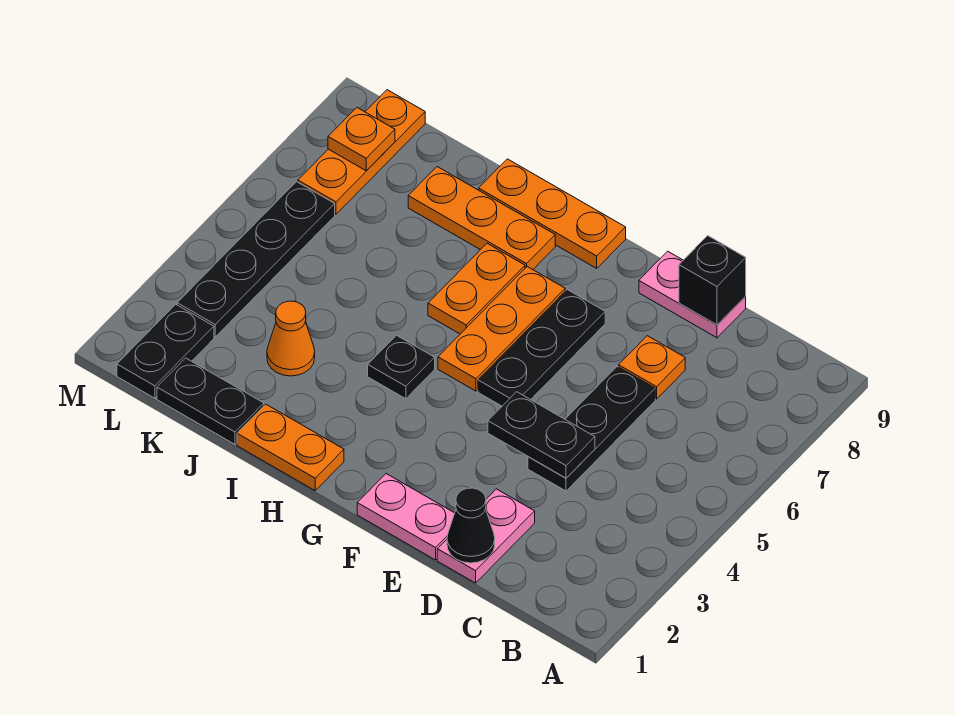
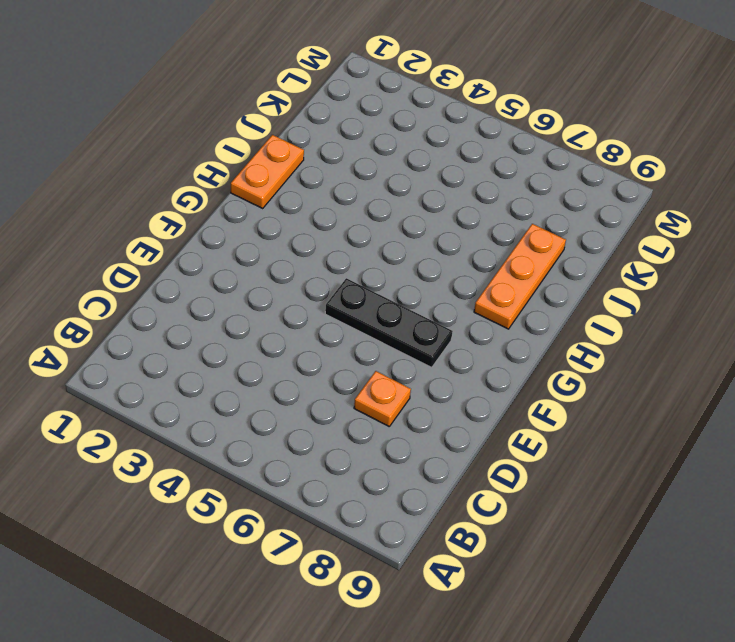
none -> pink 1x2 plate [437,489,535,583]
none -> black 1x3 plate [528,366,655,491]
none -> pink 1x2 plate [639,251,746,338]

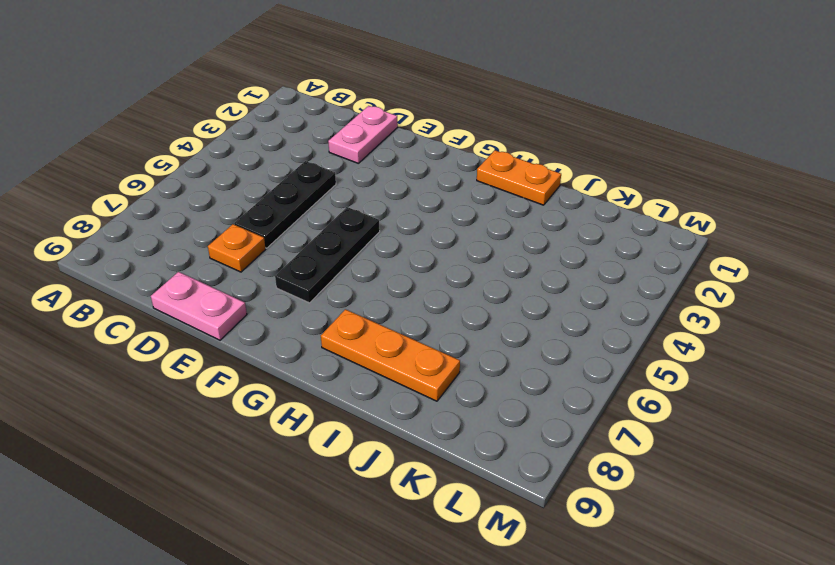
none -> pink 1x2 plate [357,474,455,560]
none -> orange 1x3 plate [438,267,565,391]
none -> orange 1x3 plate [479,159,626,268]

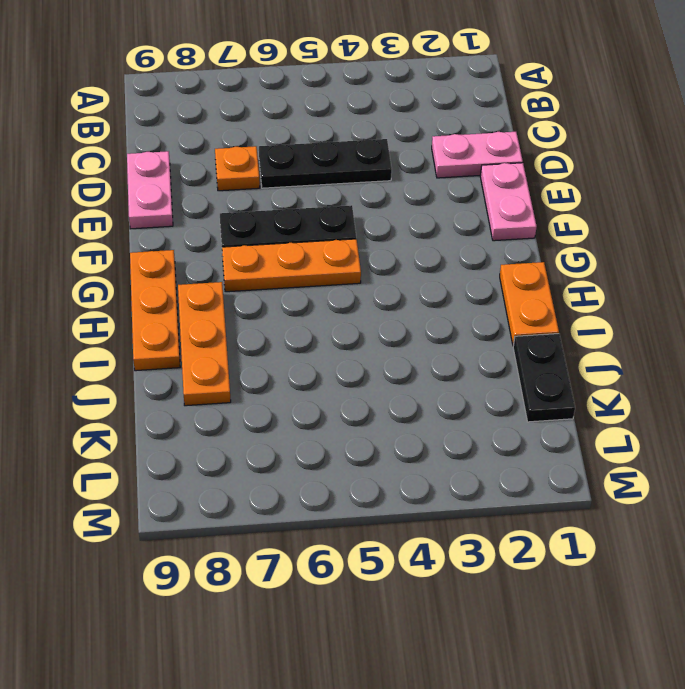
none -> black 1x1 plate [368,335,435,399]
none -> orange 1x2 plate [428,244,525,334]
none -> orange 1x1 cone [267,301,315,376]

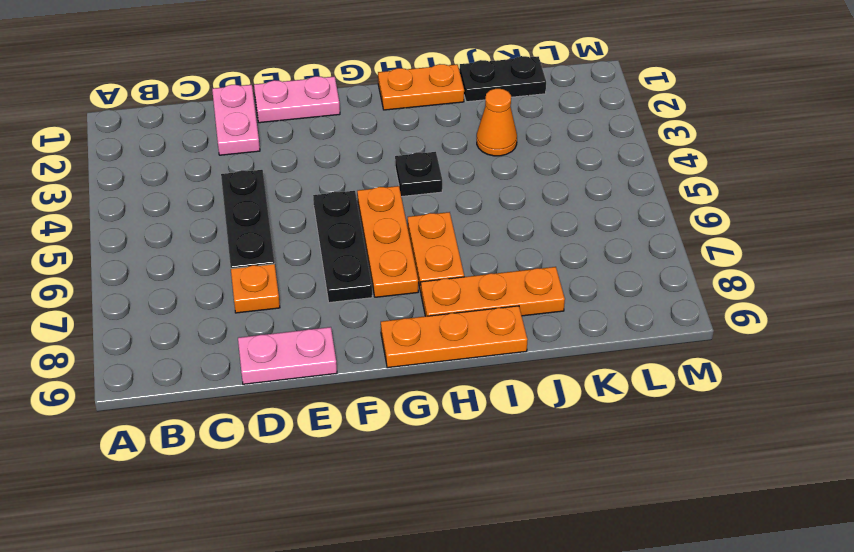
none -> black 1x2 plate [117,304,214,398]
none -> black 1x4 plate [177,182,335,337]
none -> orange 1x3 plate [298,90,425,214]

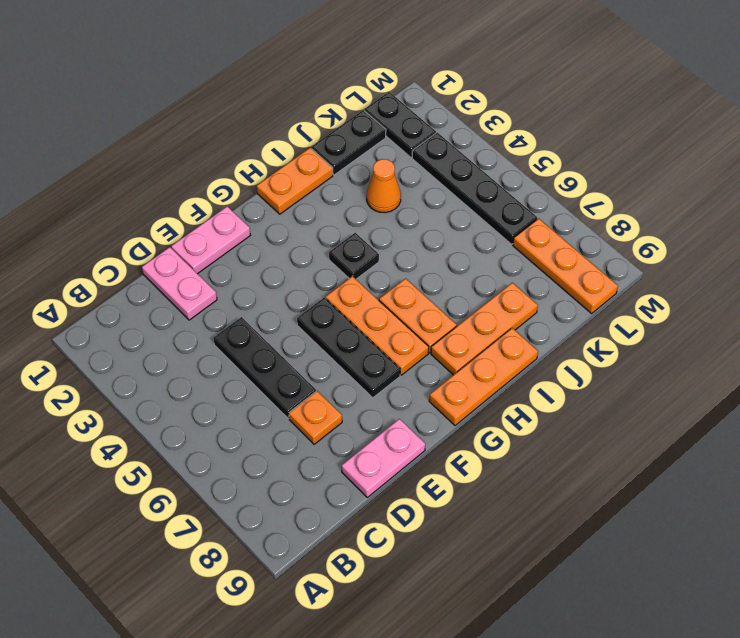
none -> black 1x1 cone [447,488,495,563]
none -> black 1x2 plate [488,392,595,478]
none -> black 1x1 brick [679,236,746,325]

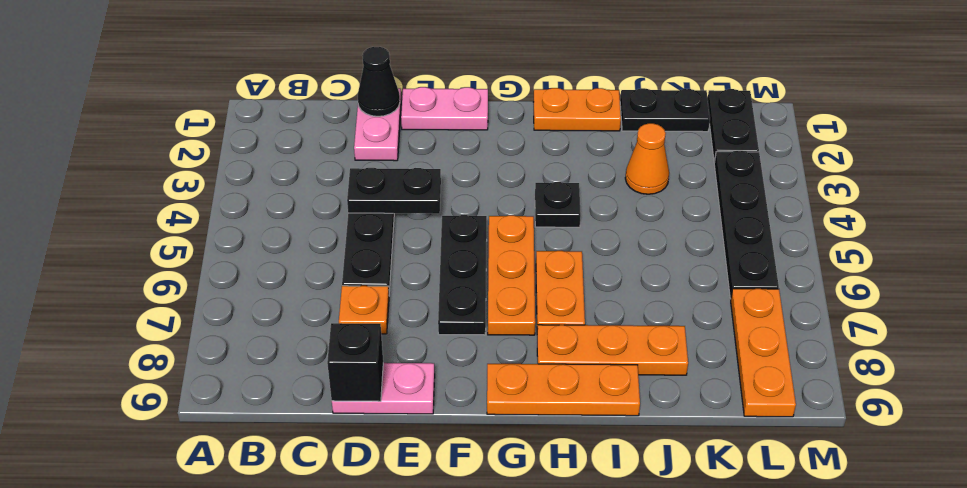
none -> orange 1x1 plate [328,108,395,171]

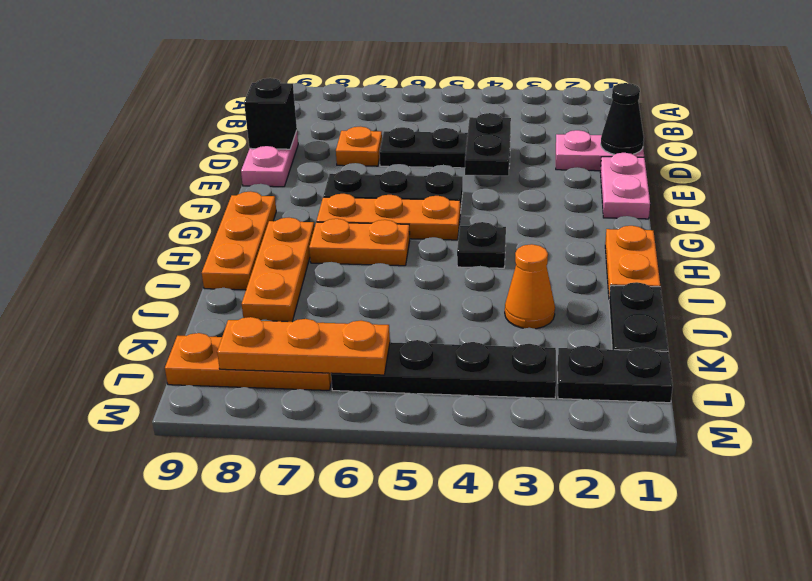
orange 1x3 plate [217,317,390,375] -> orange 1x1 plate [328,108,395,171]

